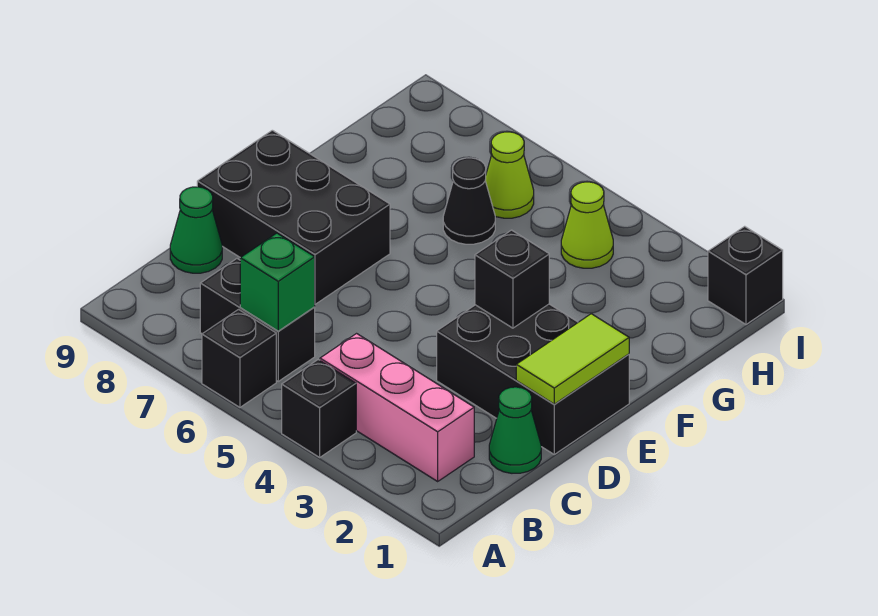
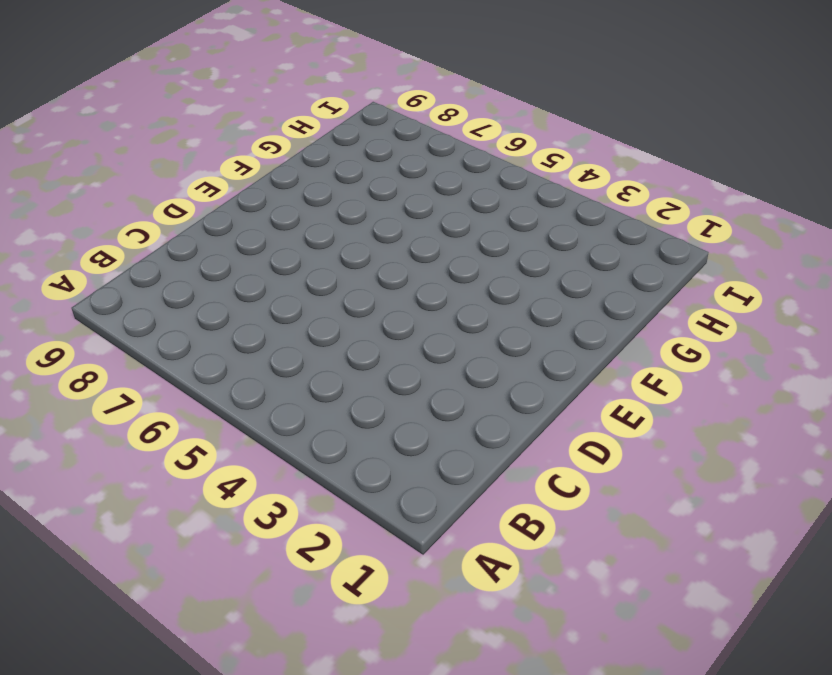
none -> black 1x1 brick [282,360,356,457]
none -> black 1x1 brick [202,310,276,407]
none -> pink 1x3 brick [320,334,474,481]

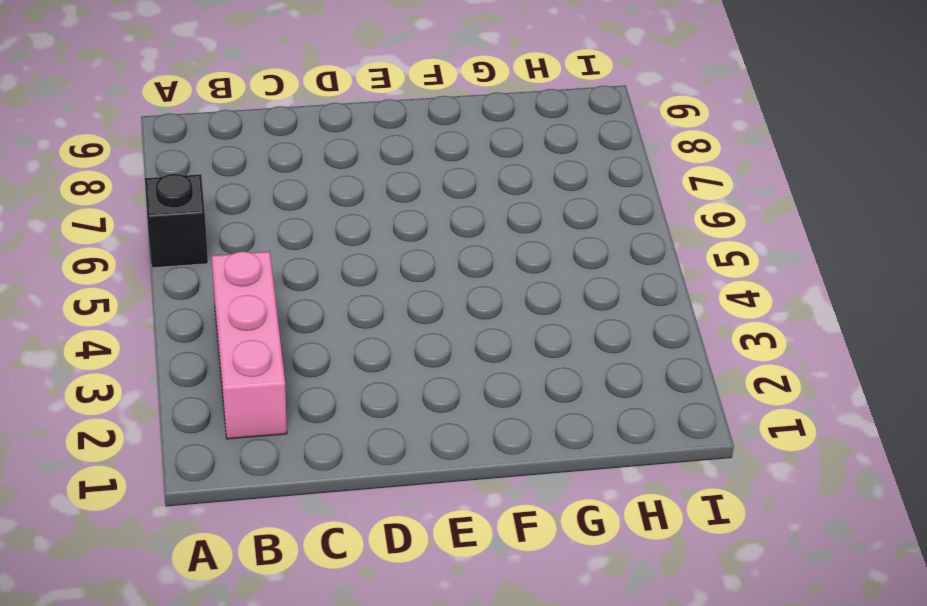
none -> black 1x1 brick [282,360,356,457]
none -> black 1x2 brick [200,259,315,381]
none -> green 1x1 cone [489,387,541,473]

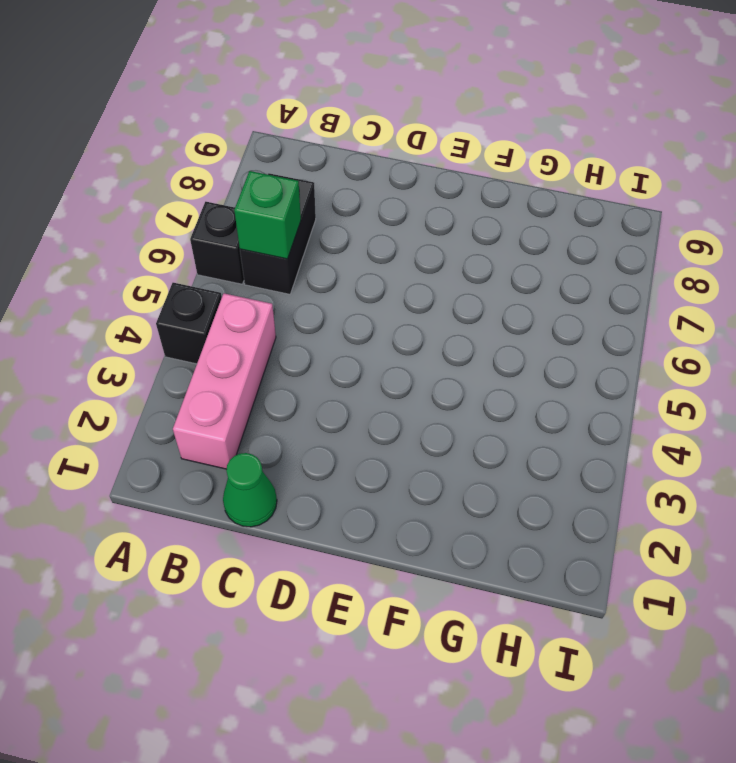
none -> green 1x1 cone [170,187,222,273]
none -> black 2x3 brick [437,304,629,454]
none -> black 2x3 brick [197,130,390,304]

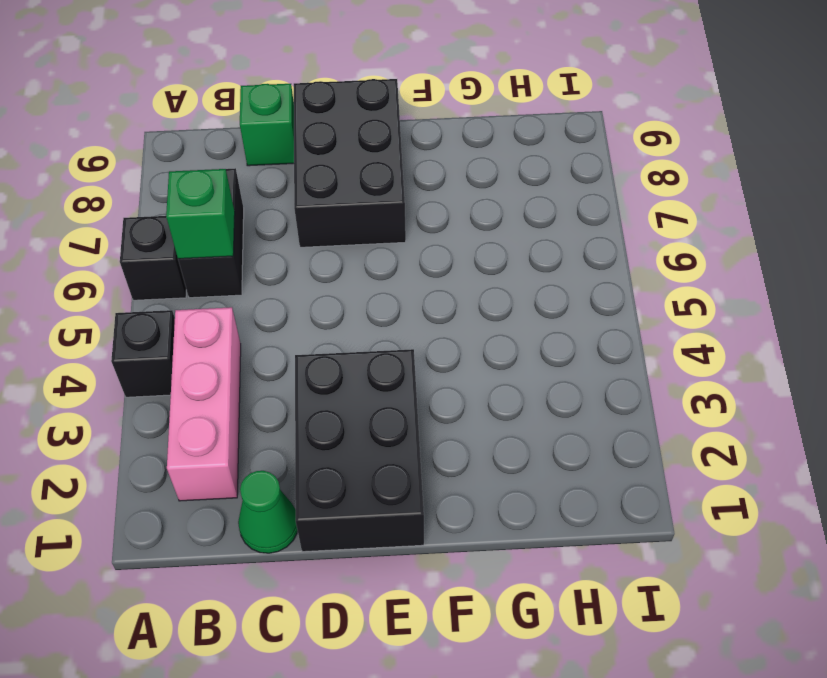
green 1x1 brick [240,84,294,166] -> green 1x1 cone [170,187,222,273]
none -> black 1x1 cone [443,158,495,244]
none -> lime 1x1 cone [561,182,613,268]
none -> lime 1x1 cone [485,132,534,218]

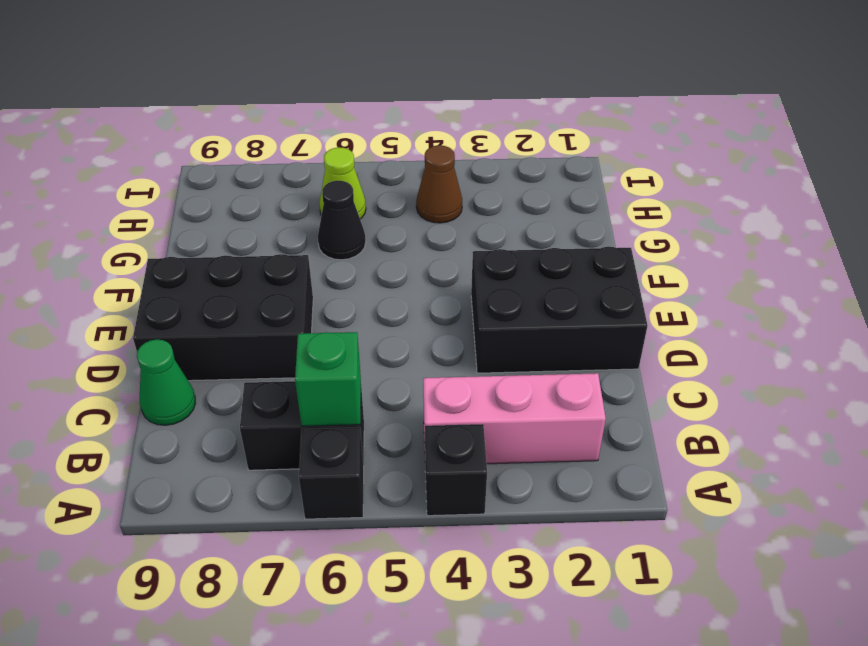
brown 1x1 cone [416,145,462,223] -> lime 1x1 cone [561,182,613,268]
none -> green 1x1 cone [489,387,541,473]
none -> black 1x1 brick [708,226,783,324]
none -> lime 1x2 tile [516,314,629,404]

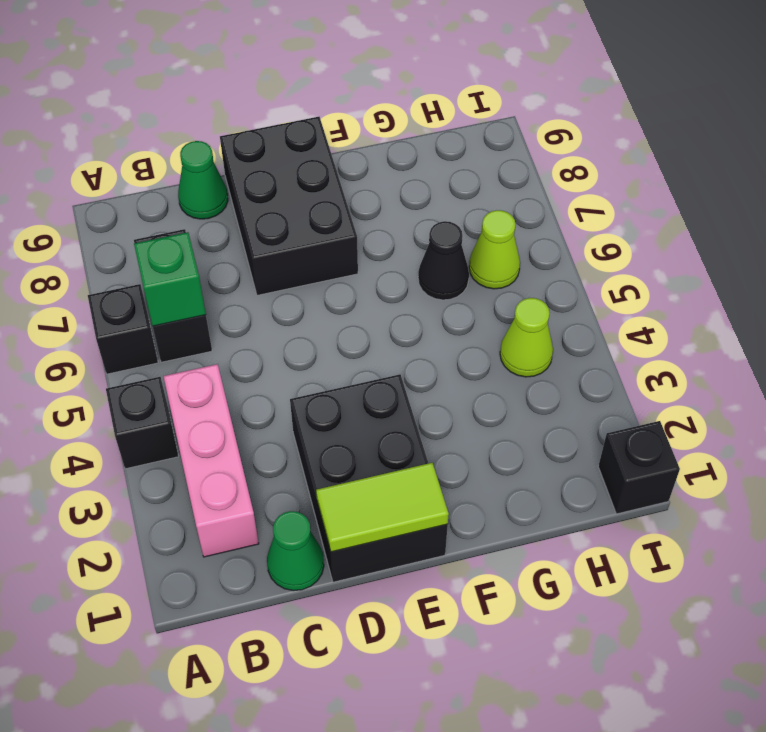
none -> black 1x1 brick [475,230,549,328]

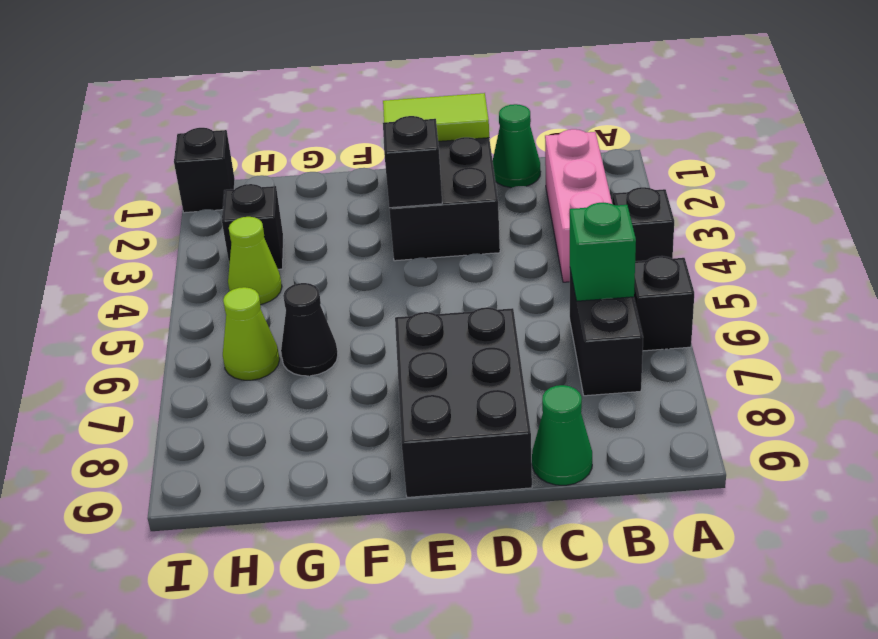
black 1x1 brick [222,184,283,269] -> none

